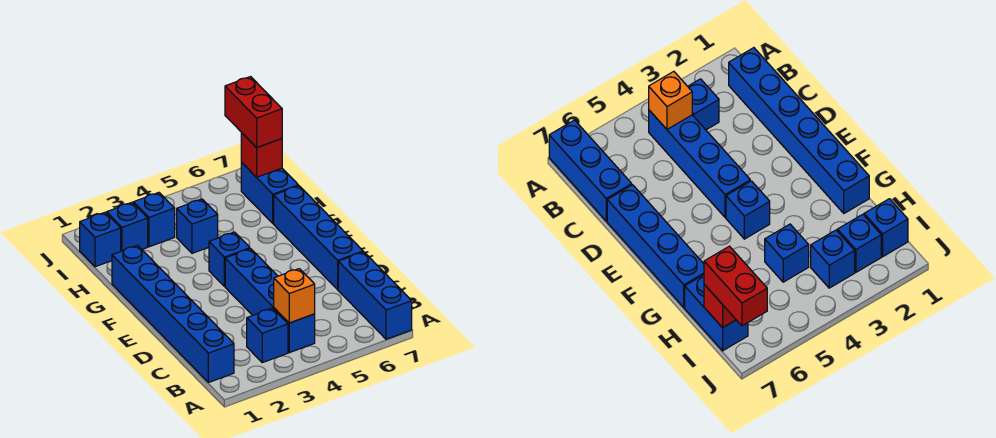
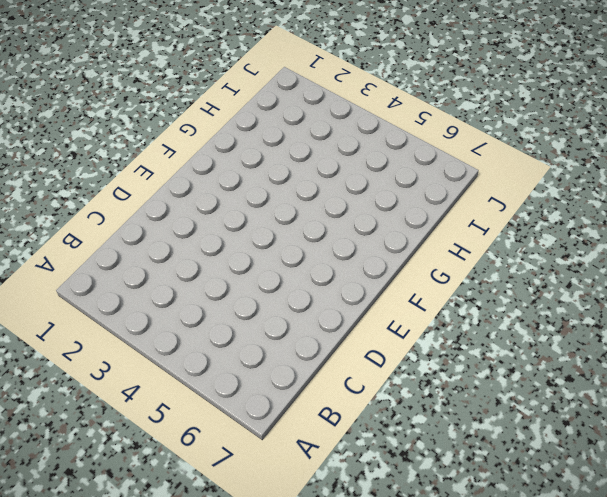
none -> blue 1x3 brick [338,252,412,339]
none -> blue 1x6 brick [112,245,234,383]
none -> blue 1x1 brick [247,308,288,363]

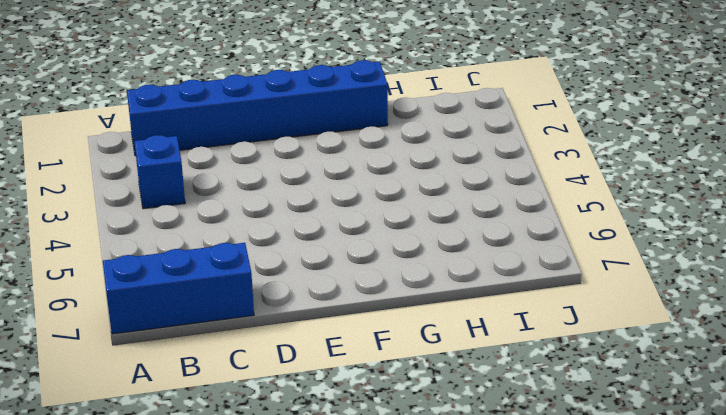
none -> blue 1x4 brick [225,249,315,353]
none -> blue 1x4 brick [274,186,363,290]
none -> blue 1x1 brick [209,232,250,286]

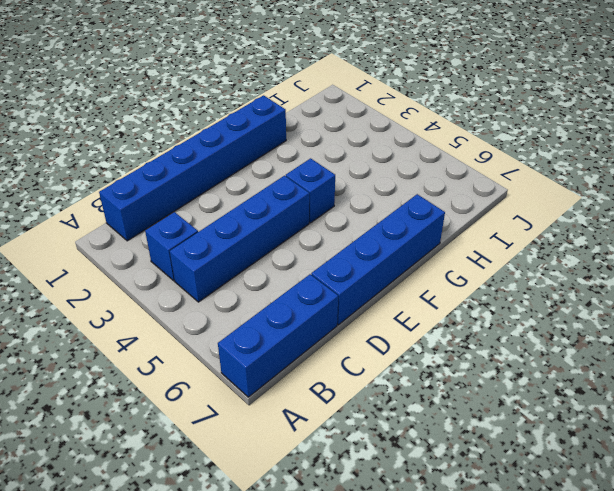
none -> blue 1x1 brick [177,199,218,253]
none -> blue 1x2 brick [241,162,298,223]
none -> blue 1x1 brick [80,212,121,267]

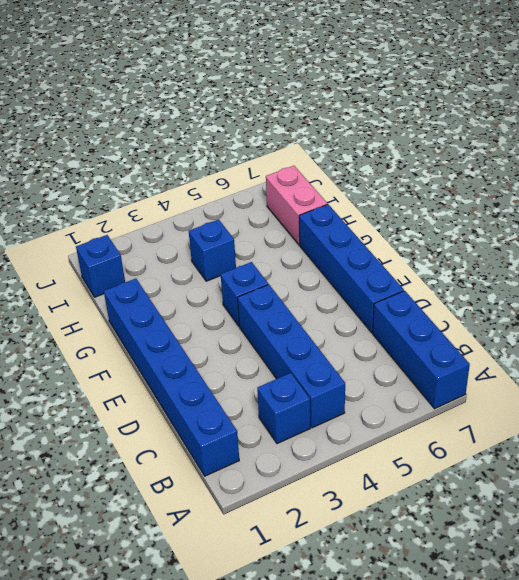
pink 1x2 brick [266,166,327,245] -> blue 1x2 brick [241,162,298,223]
none -> blue 1x1 brick [107,202,148,251]
none -> blue 1x1 brick [133,193,175,247]
none -> orange 1x1 brick [274,269,315,323]

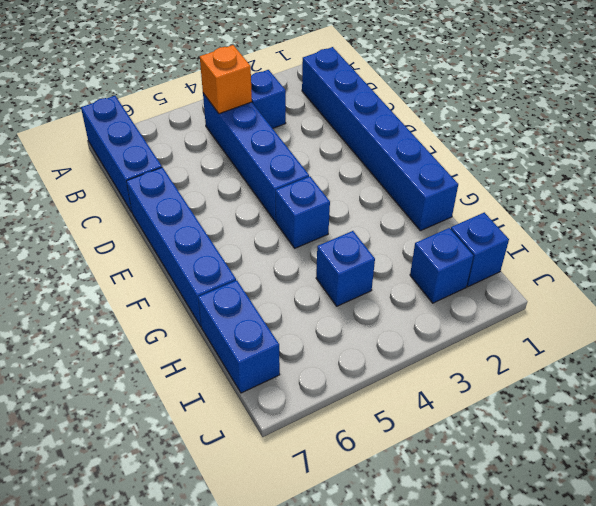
none -> blue 1x1 brick [133,193,175,247]
none -> red 1x1 brick [241,133,282,177]
none -> red 1x2 brick [225,77,282,148]

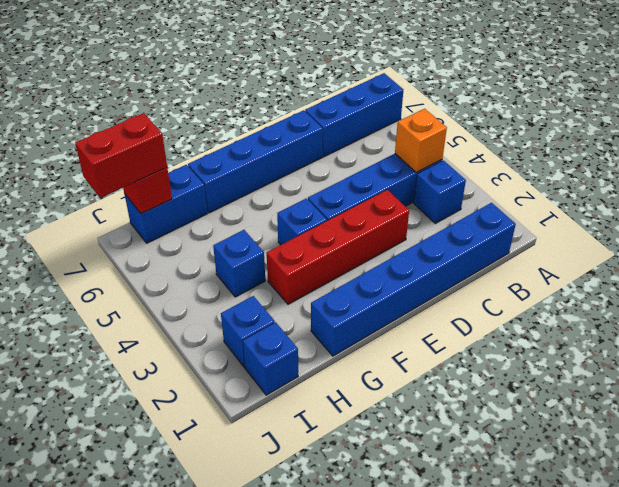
red 1x4 brick [267,190,409,304] -> none
none -> blue 1x1 brick [133,193,175,247]

